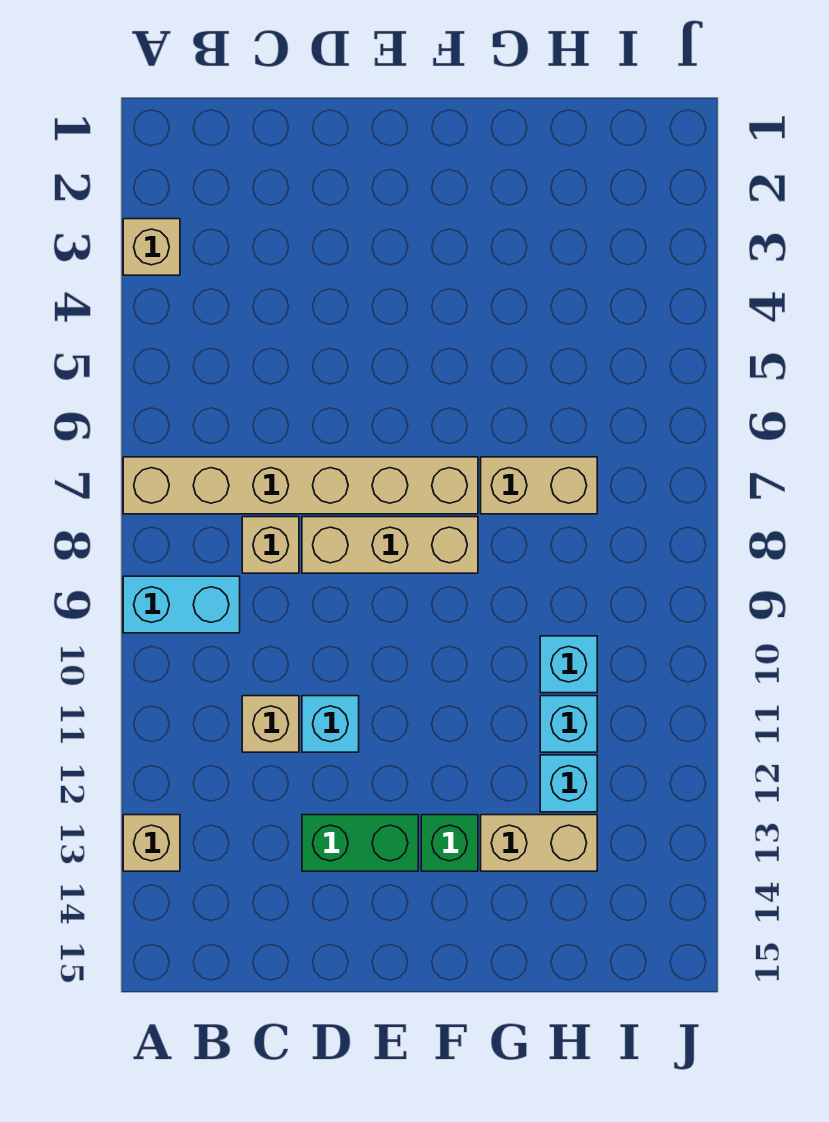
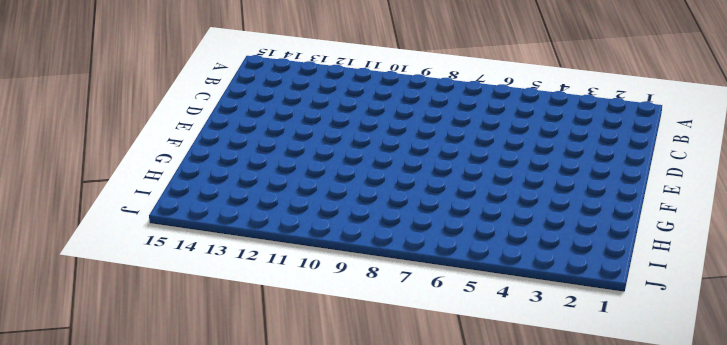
none -> tan 1x1 brick [123,219,180,275]
none -> tan 1x6 brick [123,457,478,514]
none -> cyan 1x2 brick [123,576,240,633]

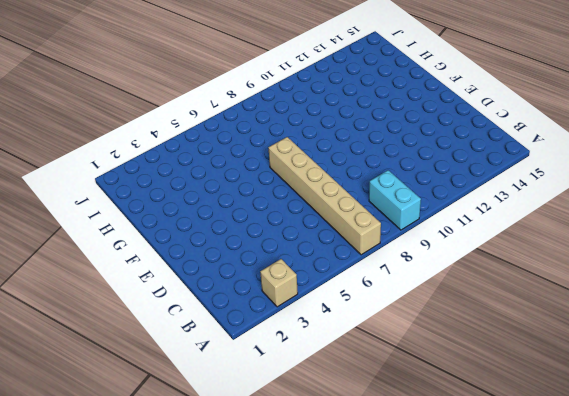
none -> tan 1x1 brick [123,815,180,871]
none -> tan 1x1 brick [242,517,299,573]
none -> tan 1x1 brick [242,696,299,752]

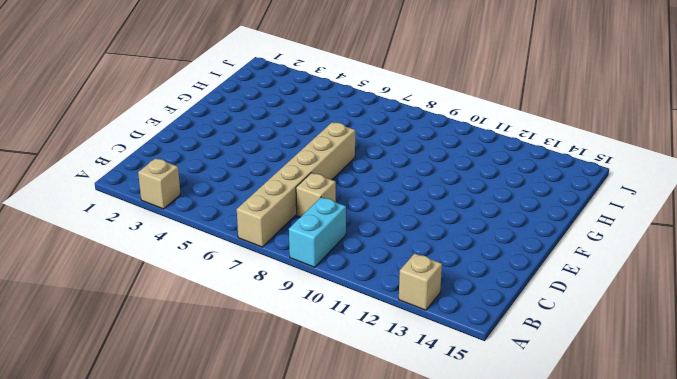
none -> tan 1x1 brick [242,696,299,752]
none -> tan 1x3 brick [302,517,478,573]
none -> cyan 1x1 brick [302,696,359,752]

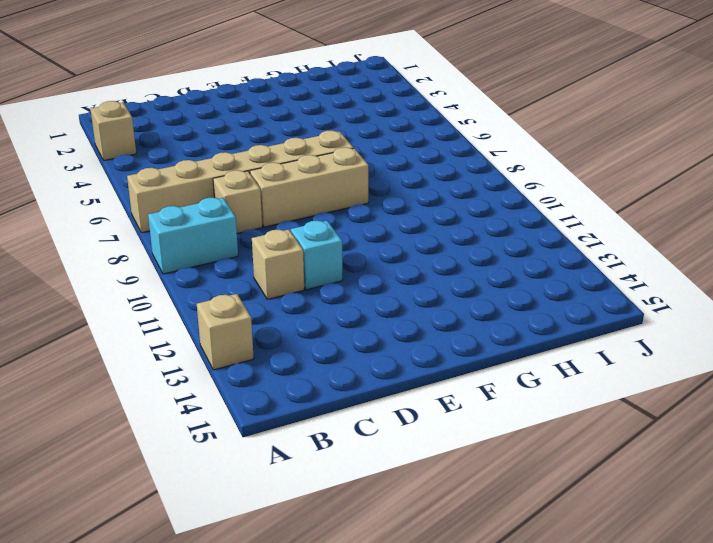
none -> green 1x2 brick [302,815,418,871]
none -> green 1x1 brick [421,815,478,871]
none -> tan 1x2 brick [481,457,597,514]

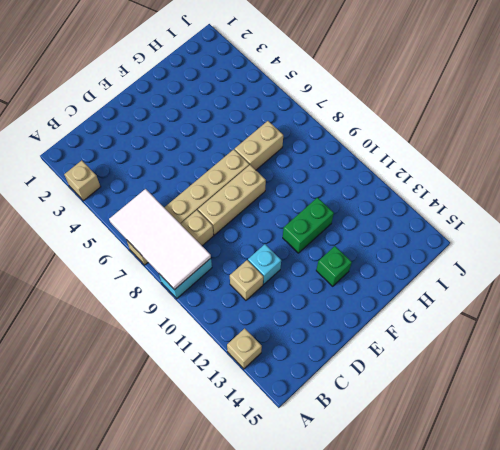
white 2x4 tile [109,189,211,290] -> none
green 1x2 brick [283,198,334,253] -> green 1x2 brick moved to [302,815,418,871]
none -> tan 1x2 brick [481,815,597,871]
none -> cyan 1x1 brick [540,636,597,693]
none -> cyan 1x1 brick [540,696,597,752]

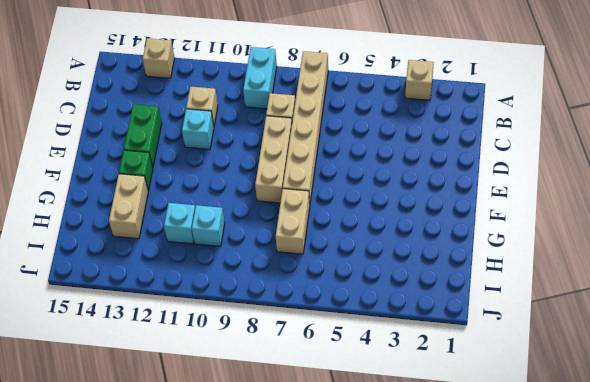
none -> cyan 1x1 brick [540,755,597,812]

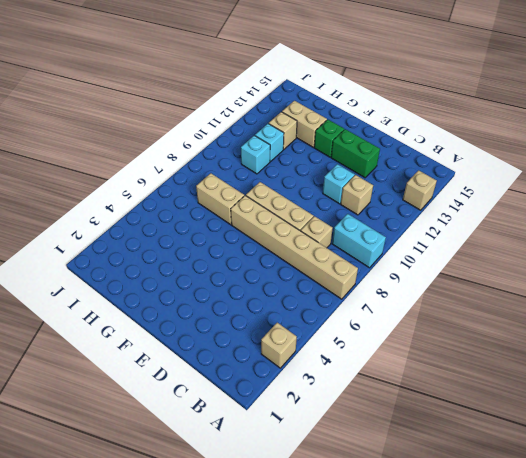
tan 1x1 brick [269,112,297,149] -> cyan 1x1 brick [540,755,597,812]

